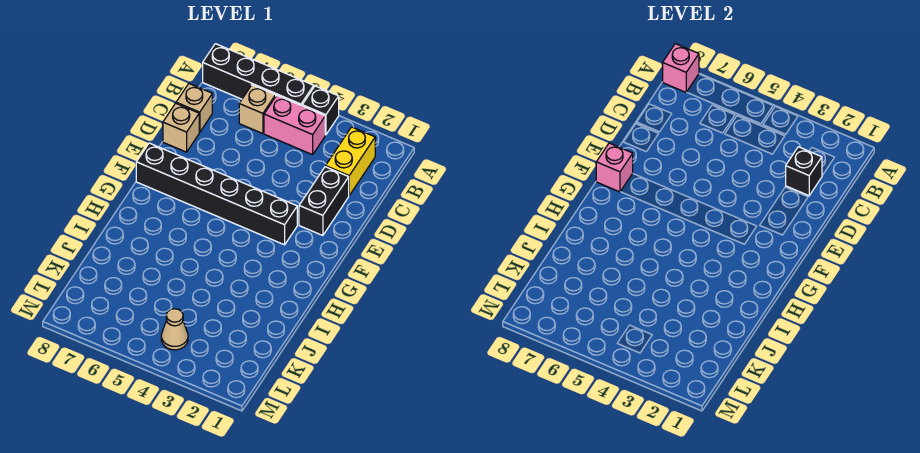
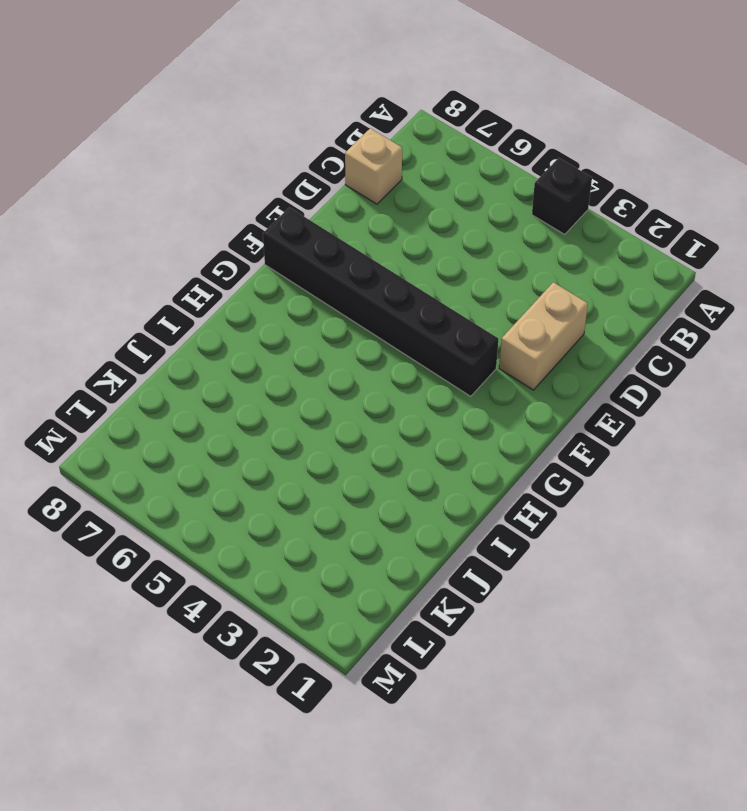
tan 1x2 brick [499,282,588,390] -> black 1x2 brick [299,167,349,236]
none -> black 1x4 brick [203,44,314,106]
none -> yellow 1x2 brick [326,127,375,195]
none -> pink 1x2 brick [264,95,325,155]

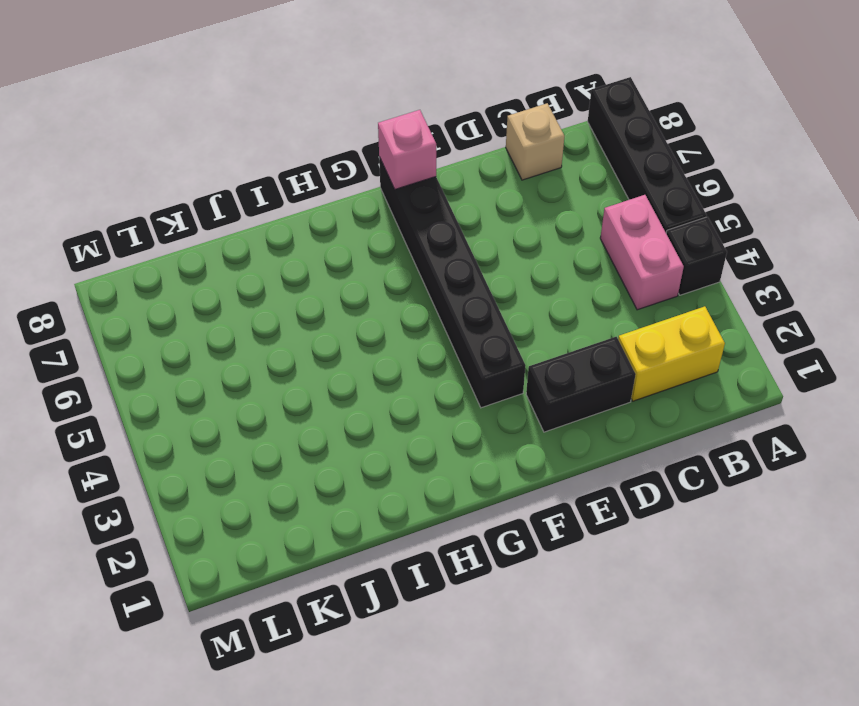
none -> tan 1x1 brick [239,85,276,134]
none -> tan 1x1 brick [163,103,199,152]
none -> tan 1x1 cone [161,309,188,350]

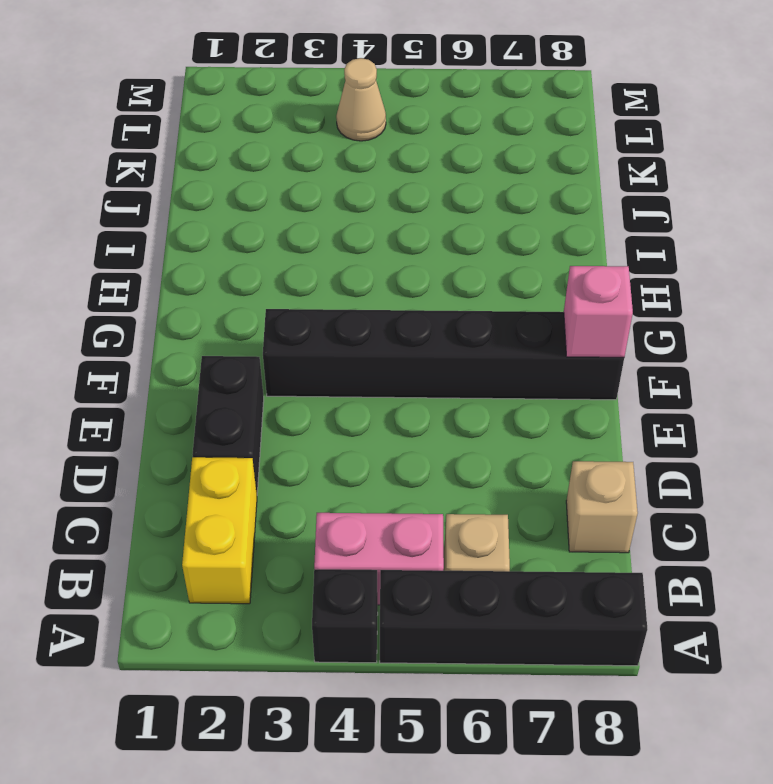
none -> tan 1x1 brick [163,103,199,152]
none -> pink 1x1 brick [663,44,699,92]
none -> black 1x1 brick [786,147,822,196]

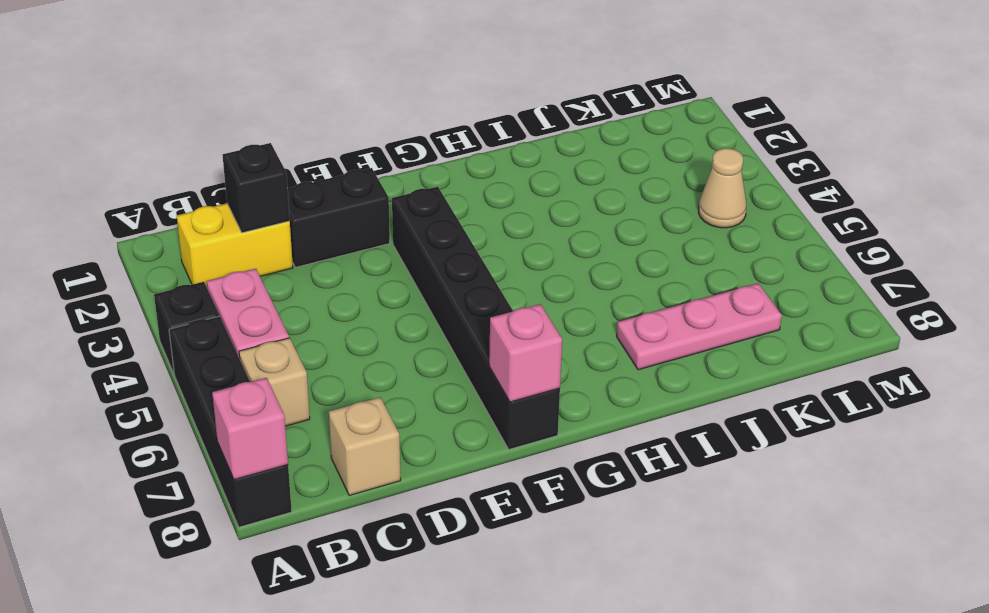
pink 1x3 plate [617,283,782,370] -> none
none -> tan 1x1 brick [163,103,199,152]

